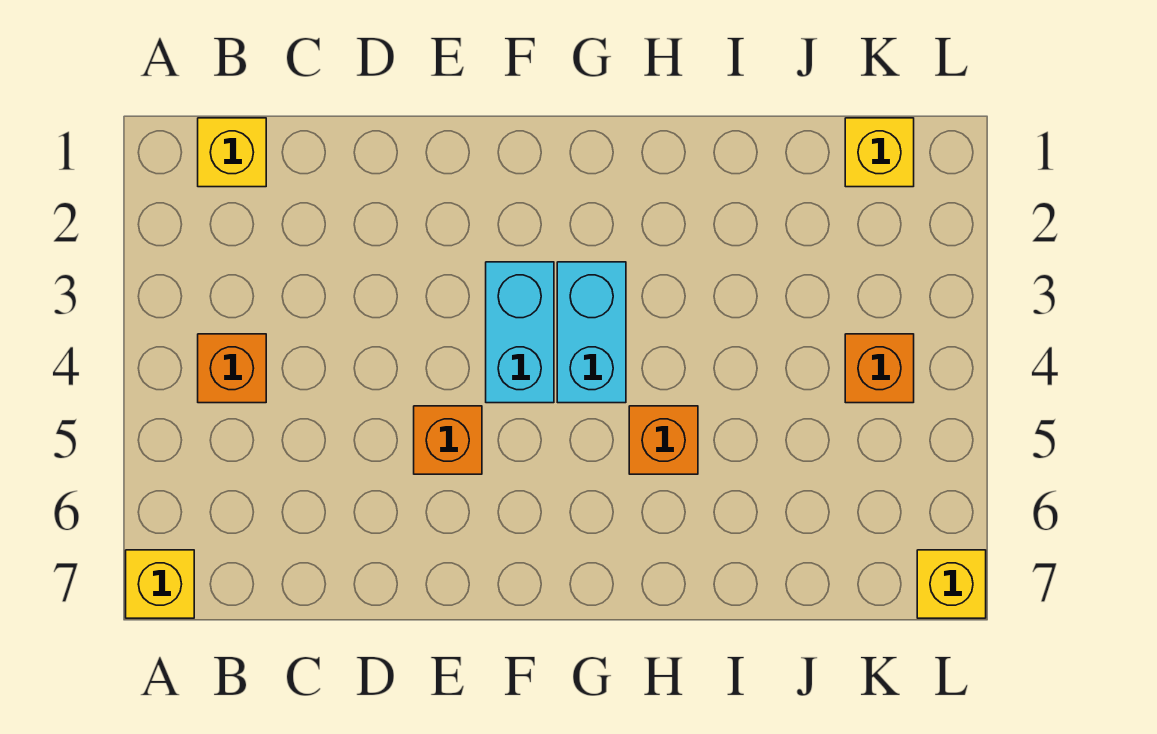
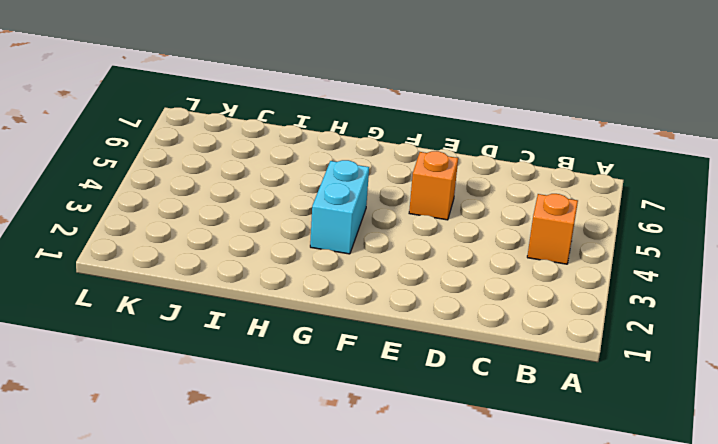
none -> yellow 1x1 brick [126,550,194,618]
none -> yellow 1x1 brick [198,118,266,187]

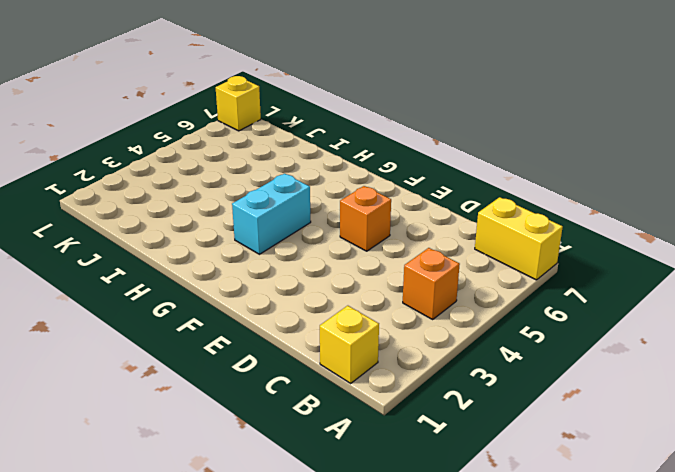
yellow 1x2 brick [475,197,563,280] -> yellow 1x1 brick [126,550,194,618]
none -> cyan 1x2 brick [486,262,554,403]
none -> orange 1x1 brick [629,406,698,474]

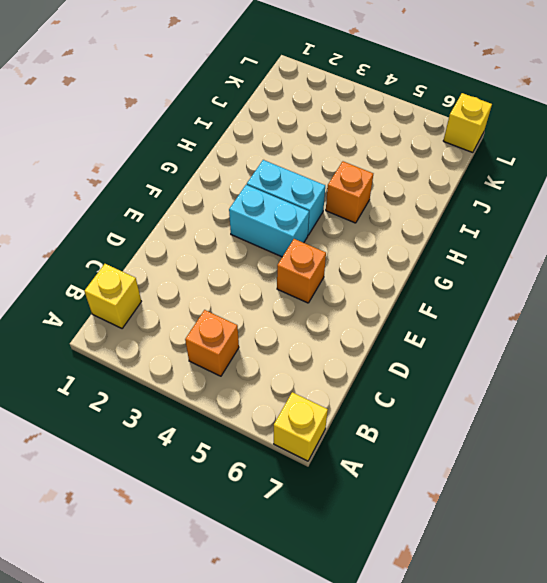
none -> yellow 1x1 brick [845,118,914,187]
none -> orange 1x1 brick [845,334,914,403]

